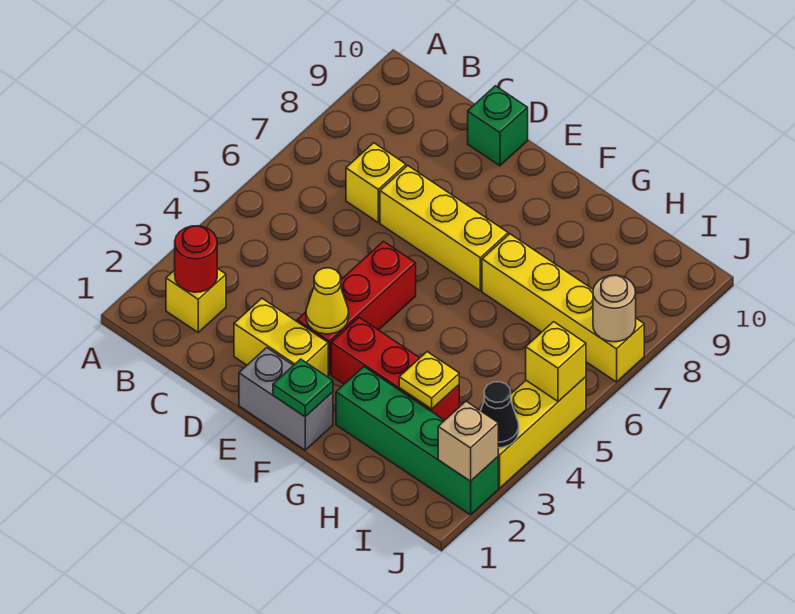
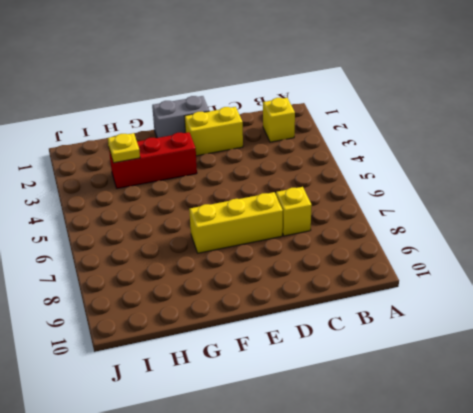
none -> green 1x1 brick [468,86,528,166]
none -> red 1x3 brick [297,241,416,374]
none -> green 1x4 brick [336,367,498,515]

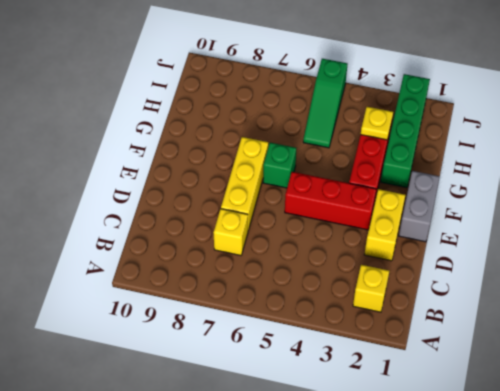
green 1x1 brick [263,143,296,188] -> green 1x1 brick moved to [468,86,528,166]
green 1x3 slope [303,59,347,148] -> yellow 1x3 brick [498,377,586,488]
none -> yellow 1x4 brick [482,234,644,382]
none -> red 1x1 round brick [175,226,217,292]
none -> yellow 1x1 cone [306,268,349,334]

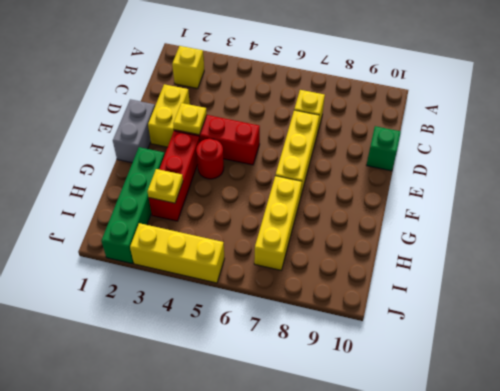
yellow 1x1 plate [173,103,207,135] -> yellow 1x1 cone [306,268,349,334]
red 1x1 round brick [196,139,224,179] -> red 1x1 round brick moved to [175,226,217,292]
yellow 1x3 brick [254,176,302,270] -> yellow 1x4 brick [482,234,644,382]
none -> green 1x1 plate [273,359,333,417]
none -> tan 1x1 brick [438,401,498,481]
none -> black 1x1 cone [481,382,519,448]

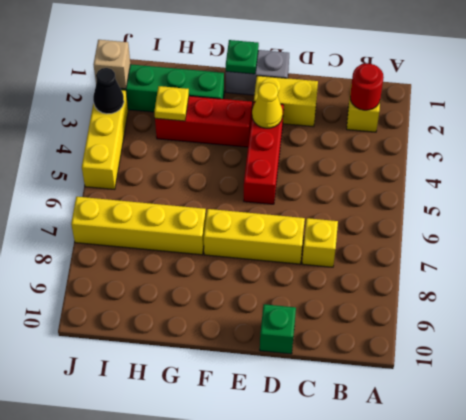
none -> yellow 1x1 brick [526,322,586,401]
none -> tan 1x1 round brick [593,275,636,342]

